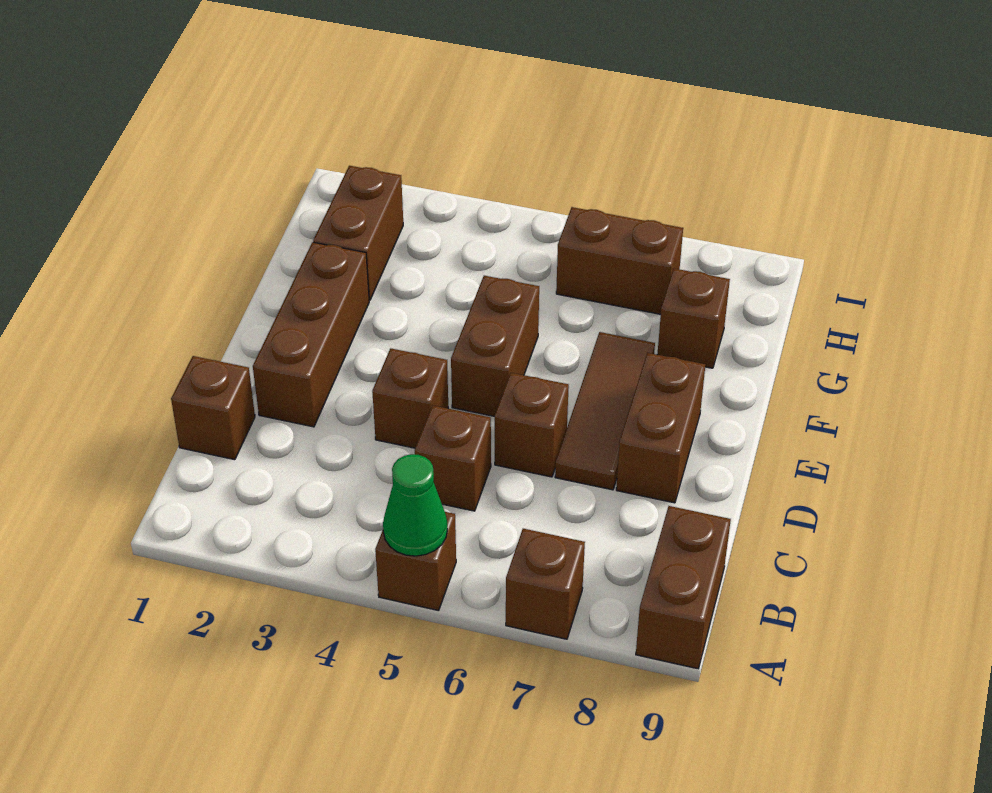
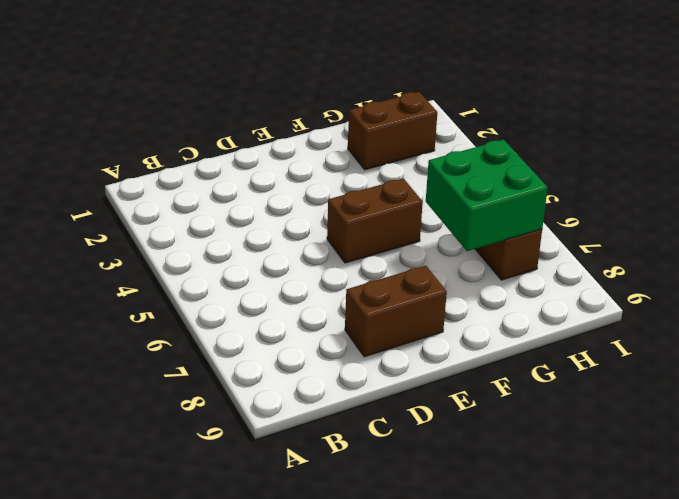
green 2x2 brick [426,140,548,251] -> none
none -> brown 1x1 brick [375,512,456,611]
none -> brown 1x1 brick [506,529,585,639]
none -> brown 1x2 brick [636,506,731,669]

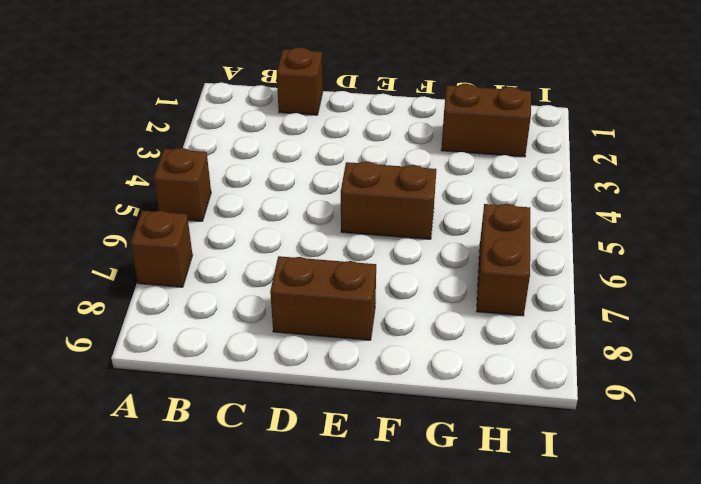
none -> brown 1x2 brick [636,506,731,669]
none -> brown 1x1 brick [415,405,491,511]
none -> brown 1x3 brick [253,242,369,427]

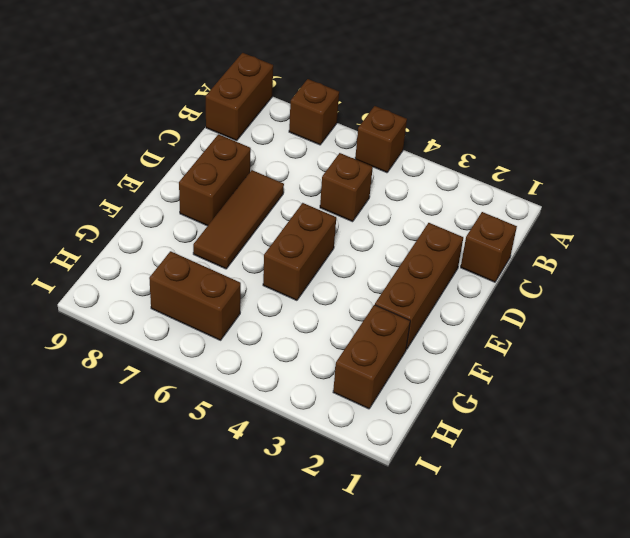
none -> brown 1x1 brick [372,348,448,448]
none -> brown 1x1 brick [495,373,569,477]
none -> brown 1x1 brick [657,269,730,368]

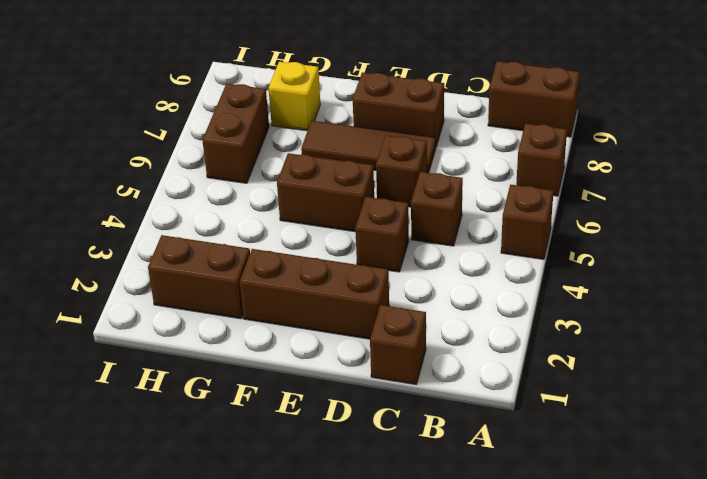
yellow 1x1 brick [269,62,320,131] -> brown 1x1 brick [657,269,730,368]
none -> green 1x1 cone [383,454,447,556]

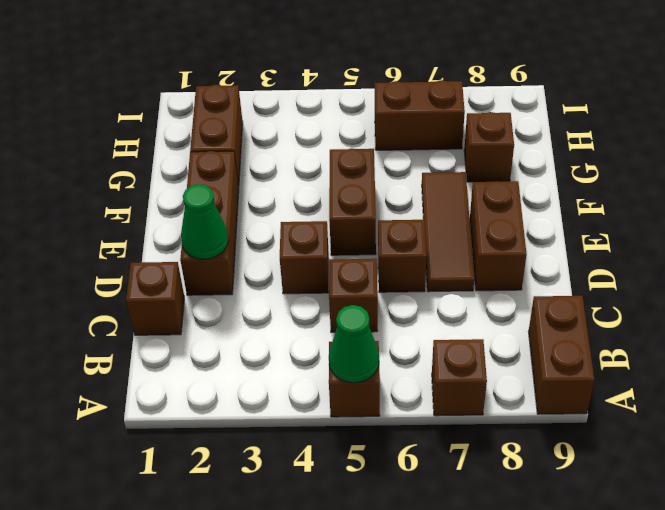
green 1x1 cone [181,184,229,259] -> none

